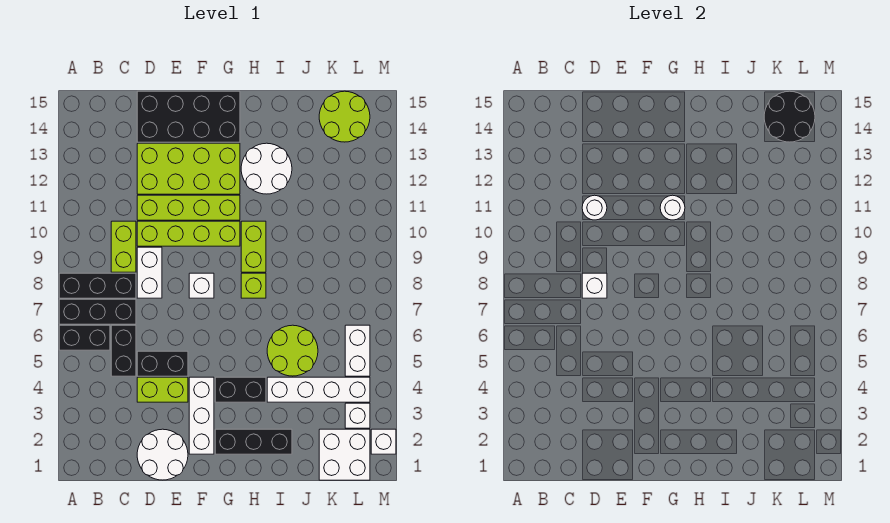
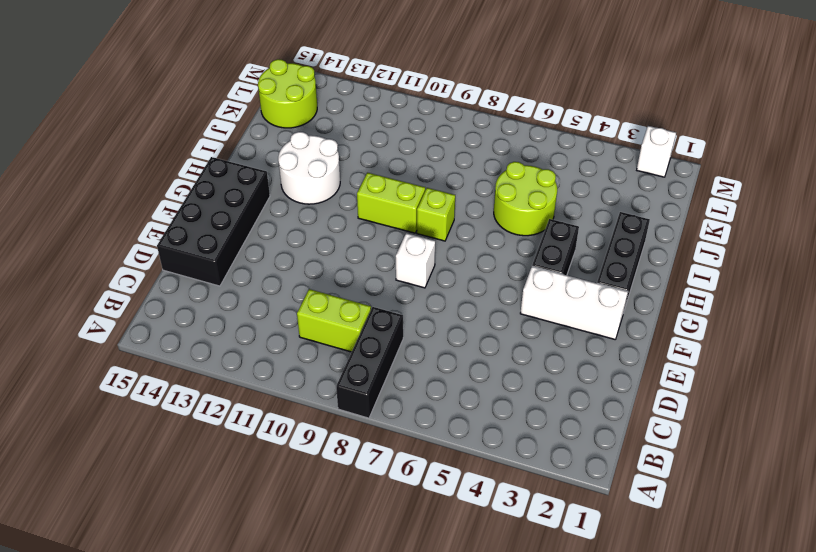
none -> black 1x2 brick [59,325,110,350]
none -> black 1x3 brick [59,299,136,324]
none -> black 1x2 brick [111,325,136,376]
none -> white 2x2 round brick [137,429,188,480]

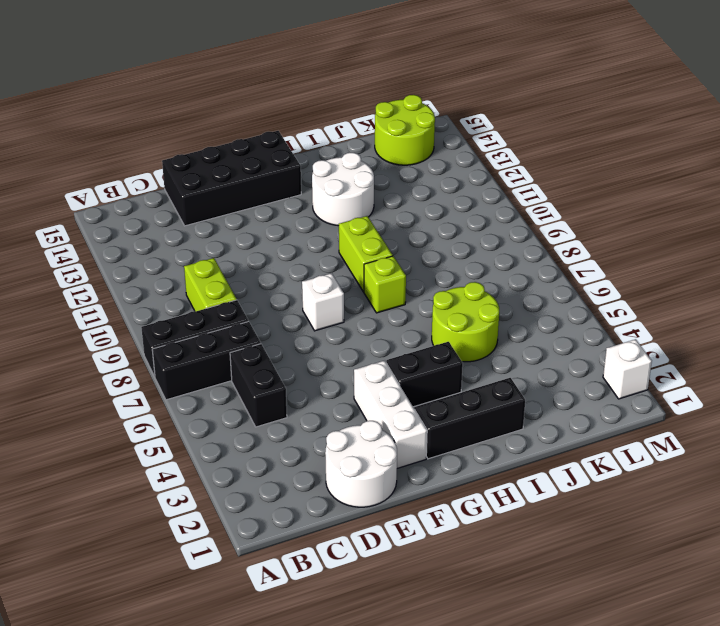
none -> black 1x2 brick [59,325,110,350]
none -> lime 1x2 brick [137,377,188,402]
none -> black 1x2 brick [137,351,188,376]
none -> white 1x2 brick [137,247,162,298]

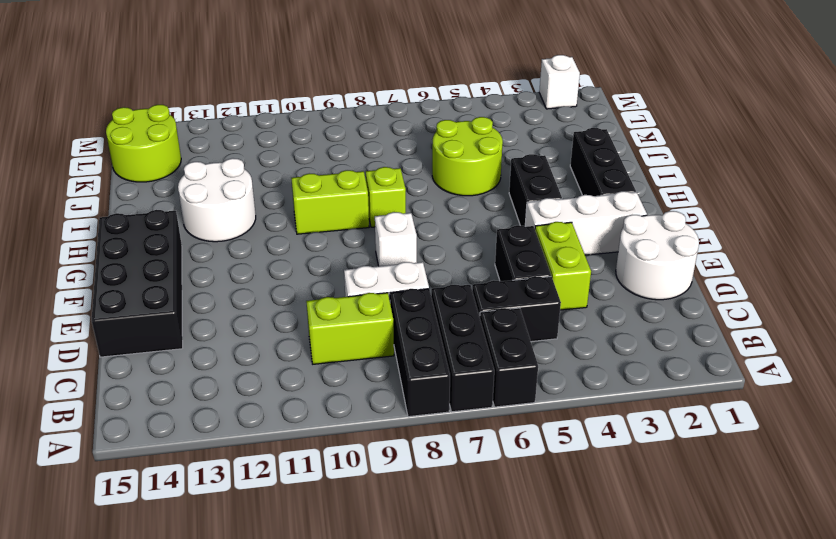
none -> lime 1x4 brick [137,221,240,246]
none -> lime 1x4 brick [137,195,240,220]
none -> lime 2x4 brick [137,143,240,194]
none -> white 1x4 brick [267,377,370,402]

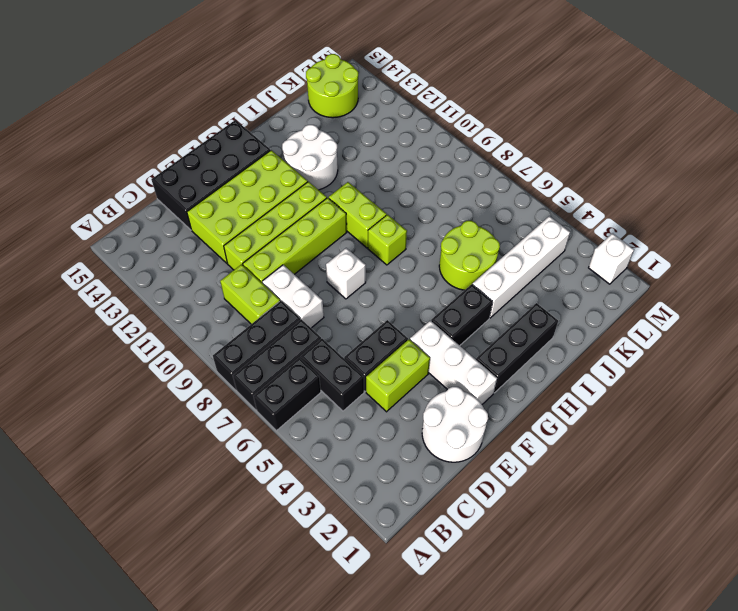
none -> white 2x2 brick [319,429,370,480]
none -> white 1x1 brick [345,403,370,428]
none -> white 1x2 brick [345,325,370,376]
none -> white 1x1 brick [582,273,607,298]

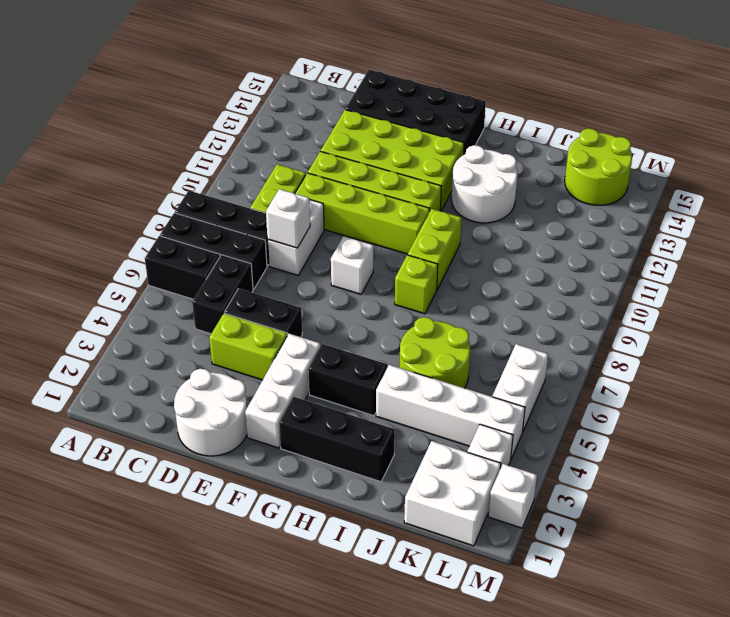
none -> white 1x1 round brick [582,195,607,220]
none -> white 1x1 round brick [660,195,685,220]
none -> black 2x2 round brick [764,91,815,142]

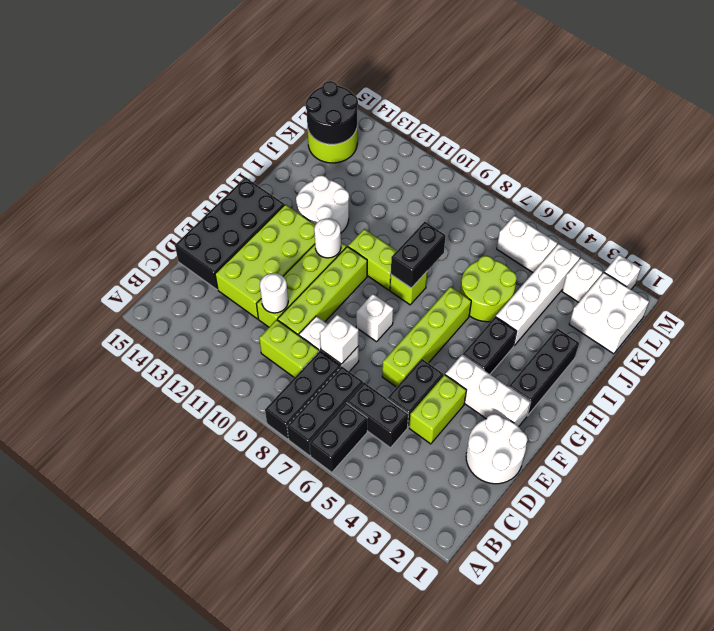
lime 1x4 brick [382,287,471,387] -> none
black 1x2 brick [391,222,446,288] -> none

